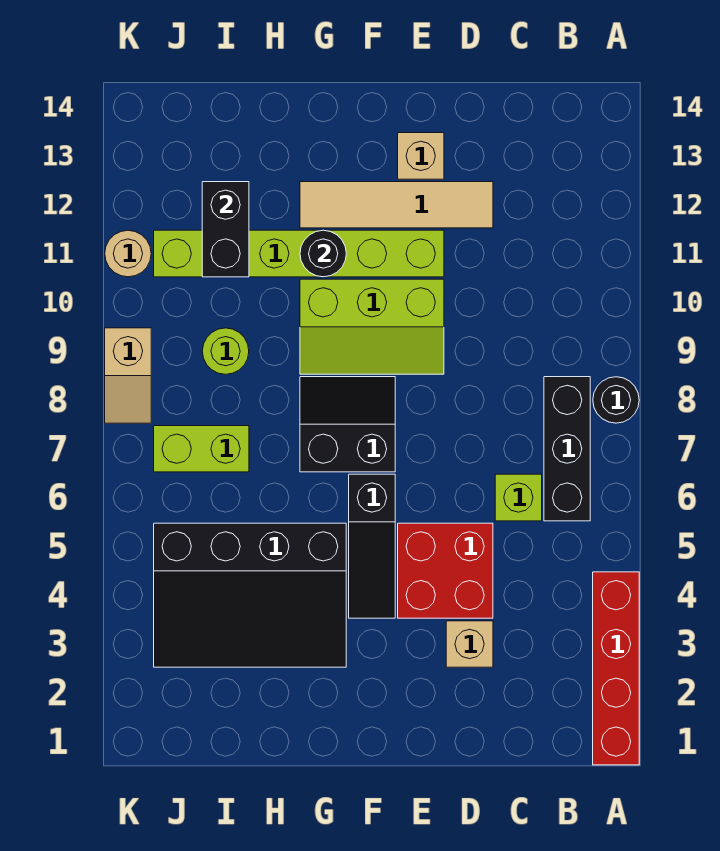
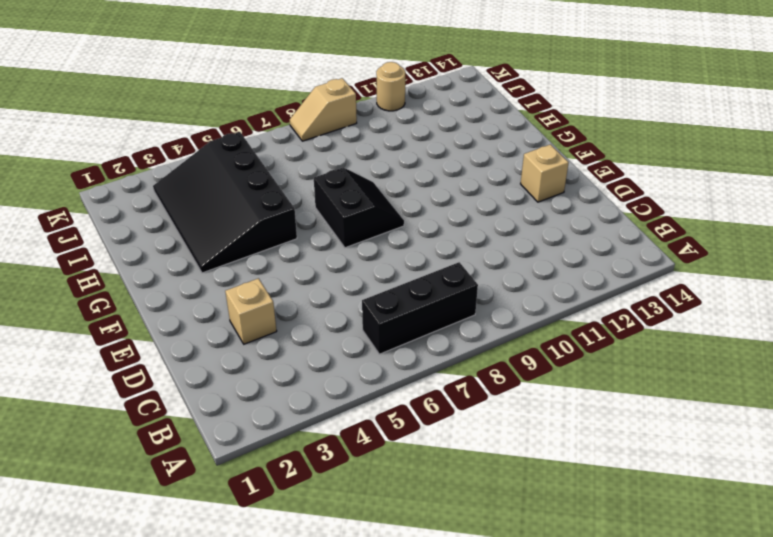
none -> red 1x4 brick [593,572,639,765]
none -> black 1x1 round brick [593,377,639,423]
none -> lime 1x1 brick [495,474,542,521]

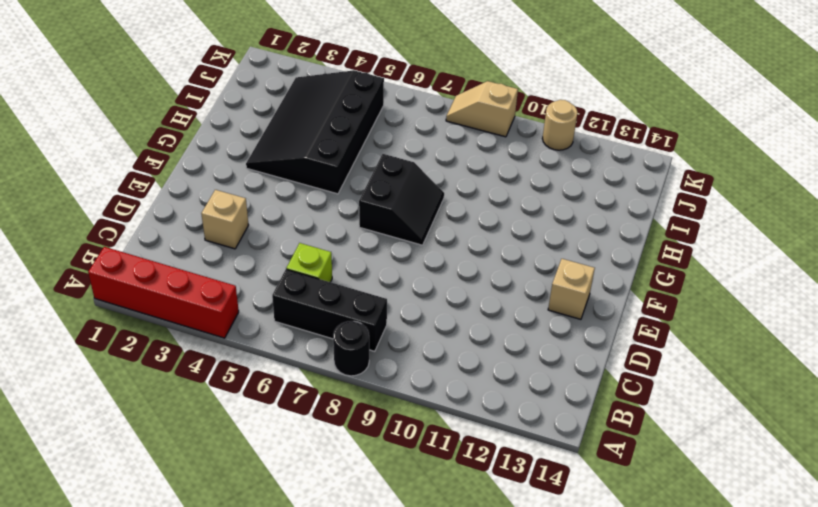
none -> red 2x2 brick [398,523,493,618]
none -> tan 1x4 tile [300,182,493,228]
none -> lime 2x3 slope [300,279,444,374]

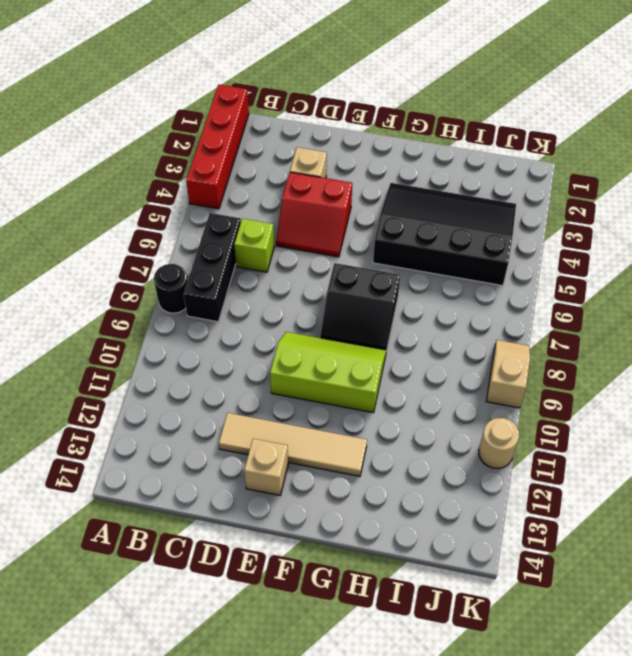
red 2x2 slope [276,172,352,257] -> red 2x2 brick [398,523,493,618]
none -> lime 1x6 brick [154,230,444,277]
none -> black 1x3 slope [349,474,395,618]
none -> lime 1x2 brick [154,426,249,472]

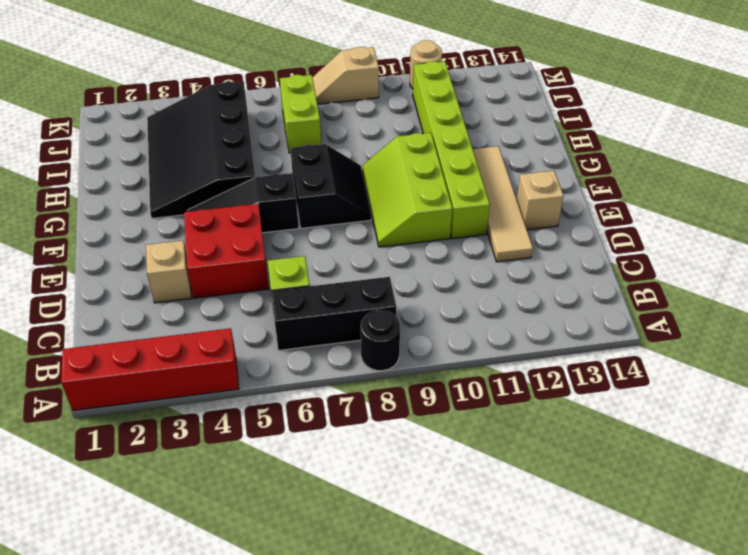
none -> lime 1x1 round brick [202,328,249,374]
none -> black 1x1 round brick [300,230,346,277]
none -> black 1x2 brick [202,182,249,277]

